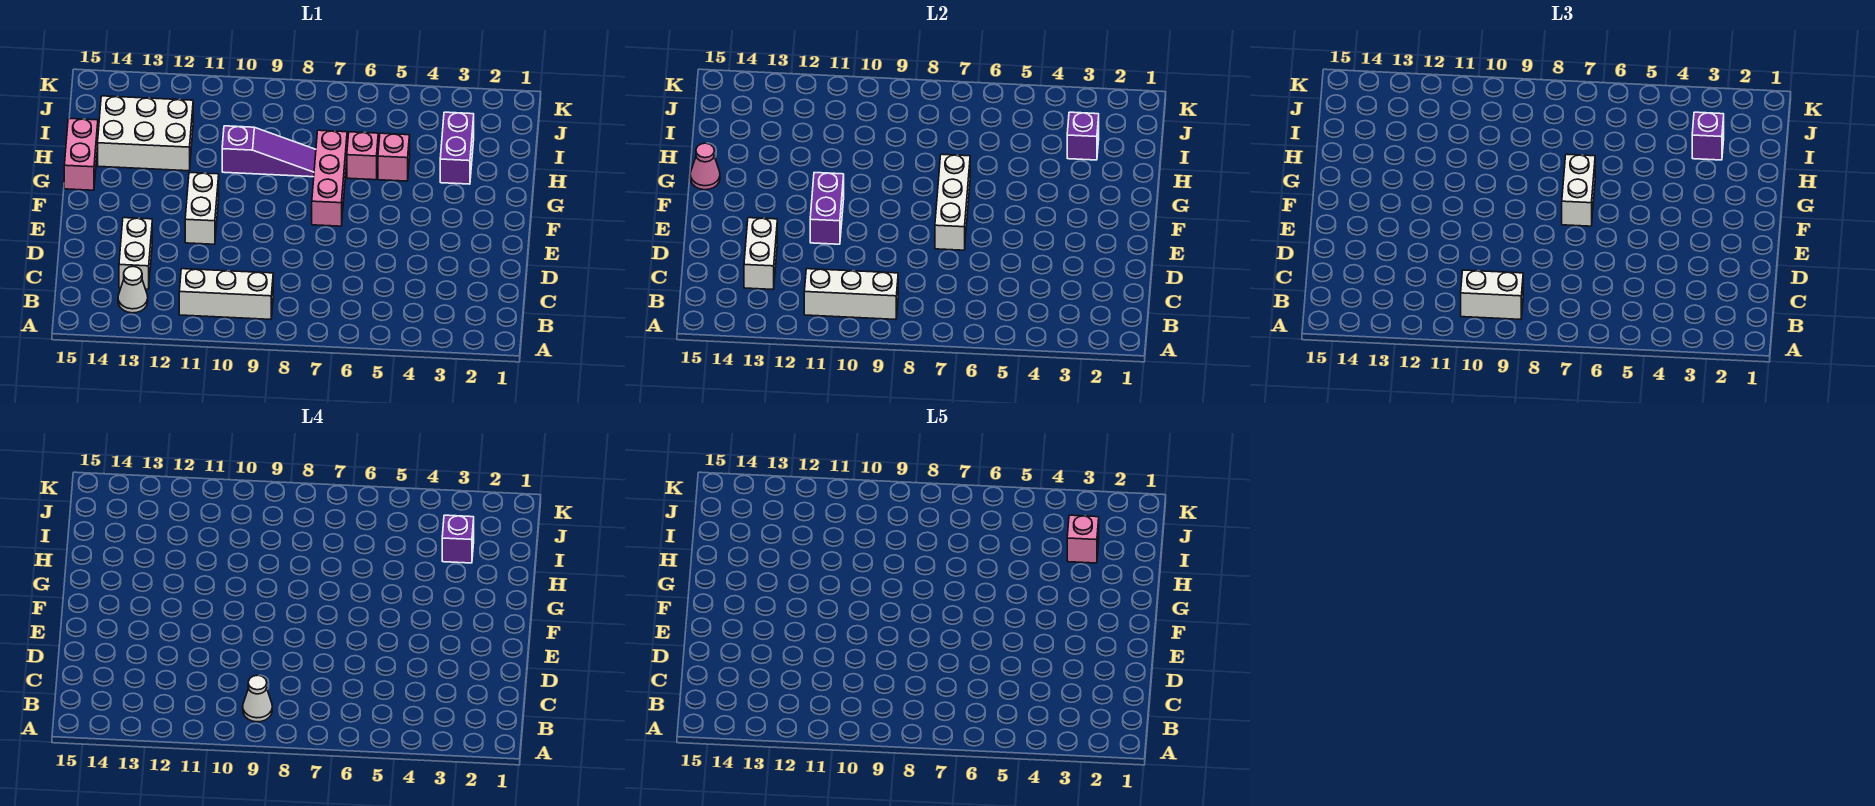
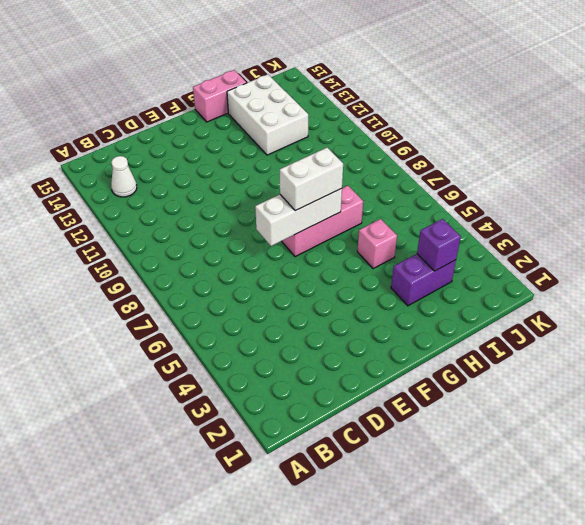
none -> white 1x3 brick [179,269,273,319]
none -> white 1x2 brick [119,218,152,289]
none -> white 1x2 brick [185,173,219,244]

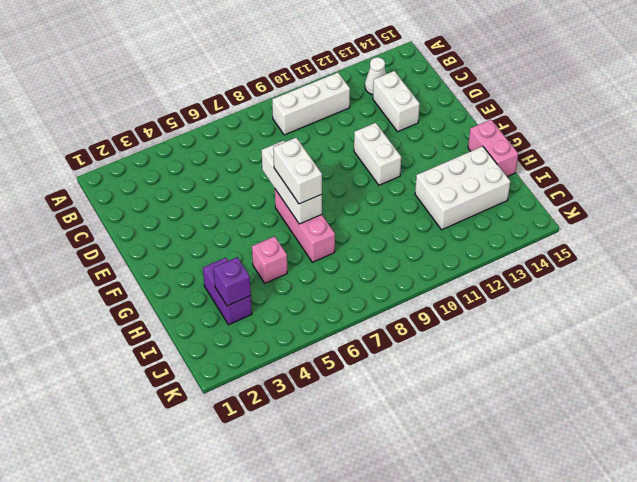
none -> pink 1x1 brick [347,132,378,180]
none -> purple 1x3 slope [222,126,316,177]
none -> white 1x3 brick [804,269,898,319]

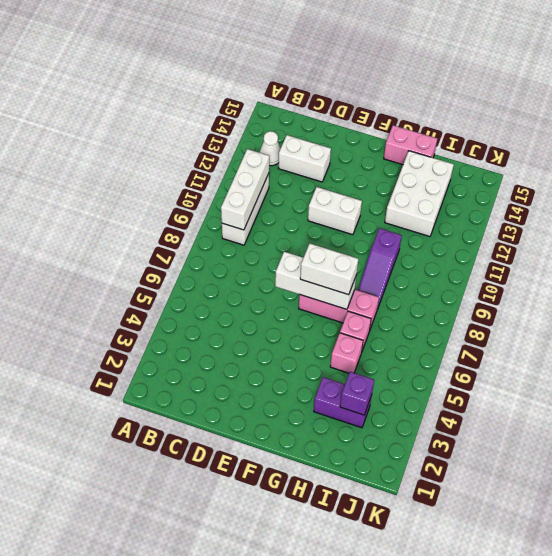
none -> white 1x2 brick [744,218,777,289]
none -> purple 1x2 brick [810,173,844,244]
none -> pink 1x1 cone [690,143,720,190]

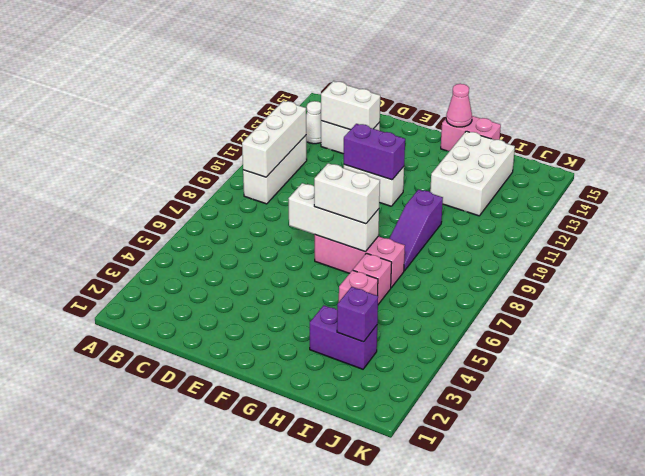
none -> white 1x2 brick [1461,270,1523,319]
none -> purple 1x1 brick [1692,112,1724,160]
none -> white 1x1 cone [243,675,272,722]

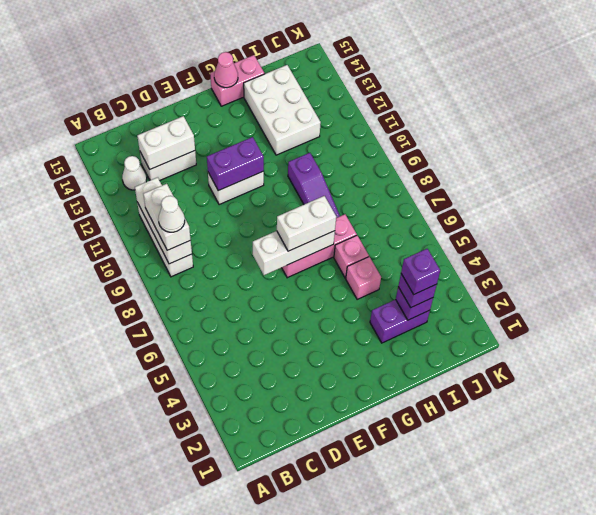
none -> pink 1x1 brick [1067,515,1099,563]

